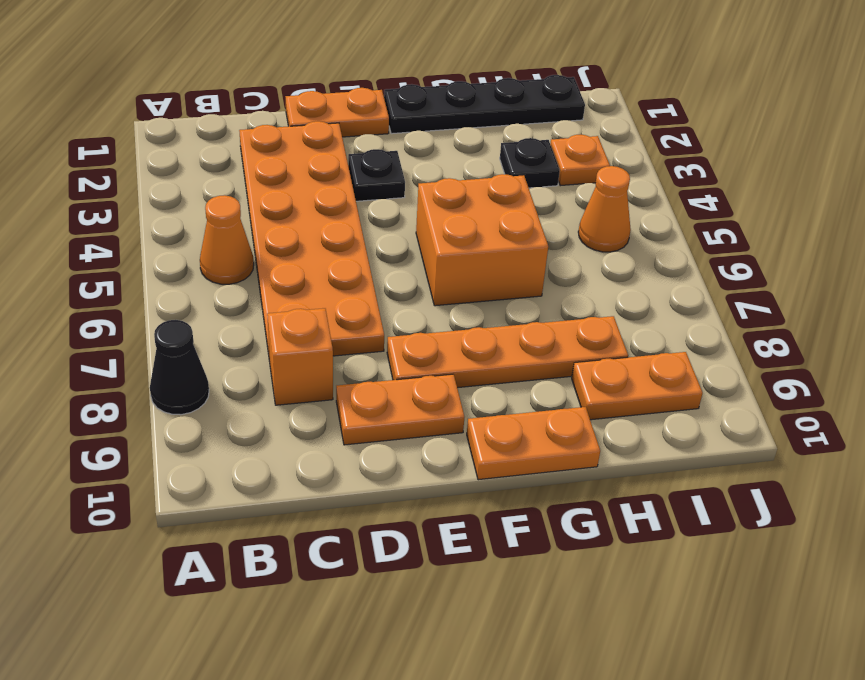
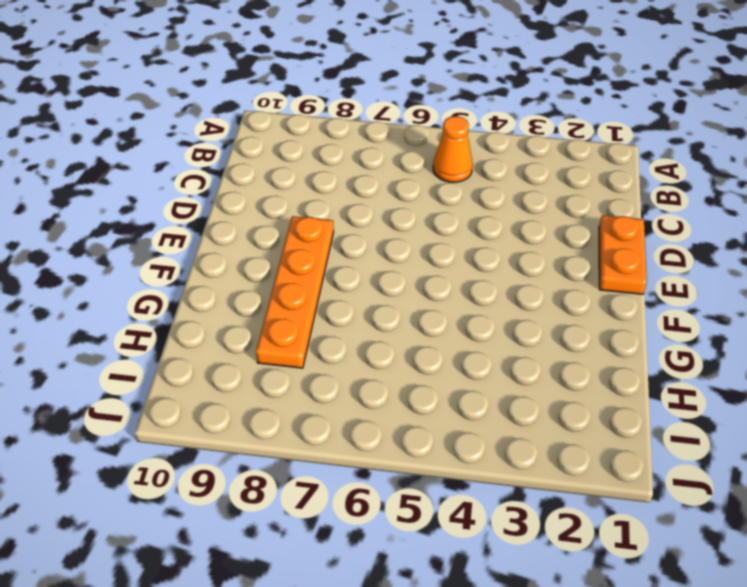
none -> black 1x1 cone [150,320,209,415]
none -> orange 2x6 plate [239,121,384,361]
none -> orange 1x1 brick [267,308,333,405]

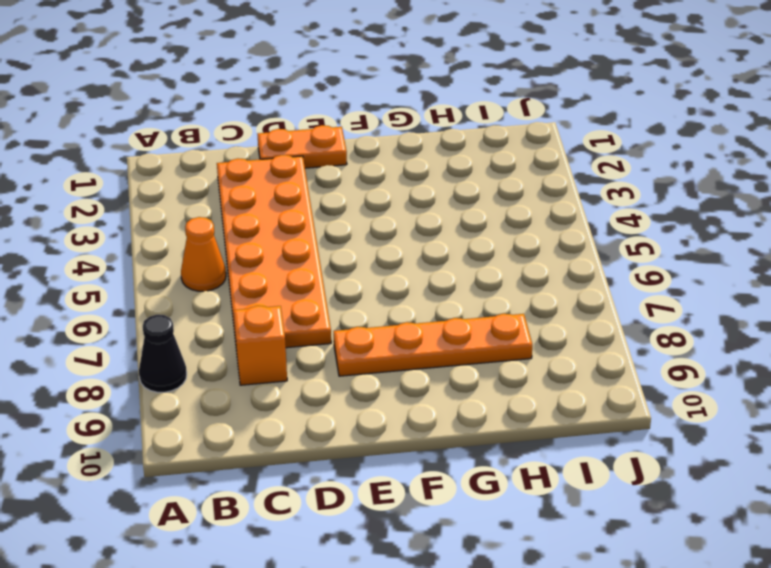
none -> orange 1x2 plate [336,374,464,445]
none -> black 1x1 plate [348,149,405,201]
none -> black 1x4 plate [384,75,585,134]

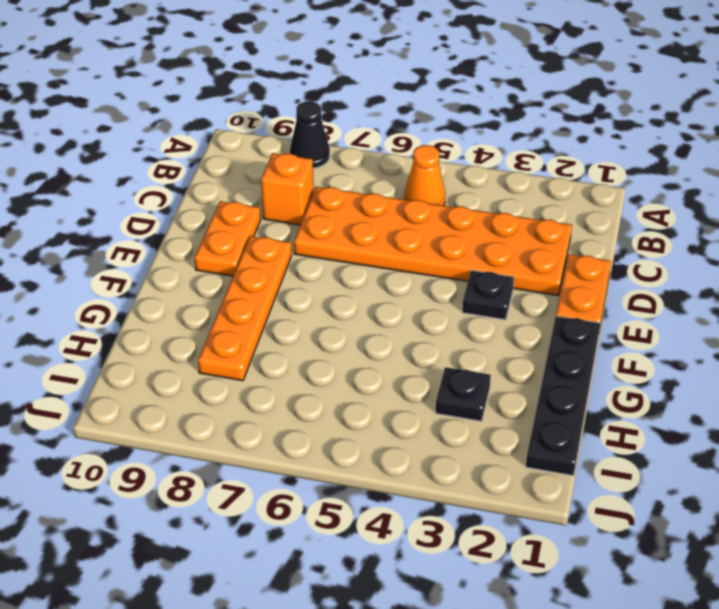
none -> orange 2x2 brick [416,174,548,306]
none -> orange 1x2 plate [467,407,600,480]
none -> orange 1x2 plate [572,352,703,420]

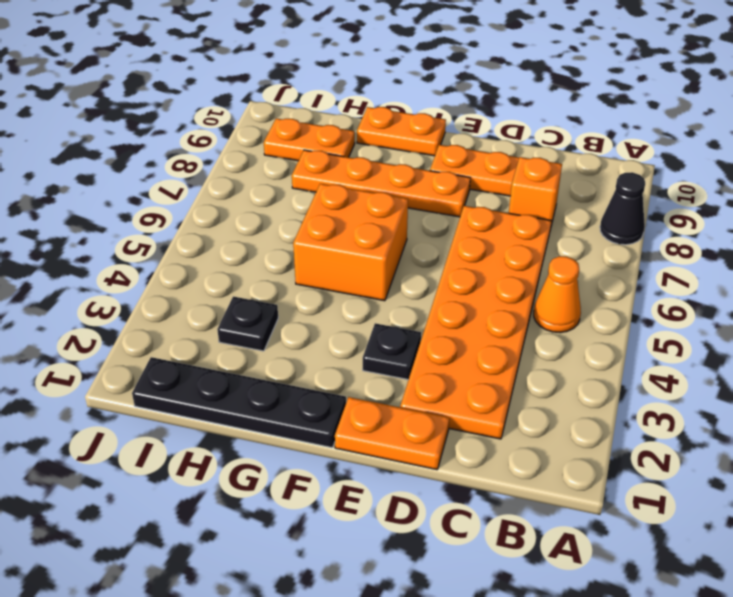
none -> orange 1x1 plate [550,134,610,186]
none -> orange 1x1 cone [578,166,631,252]

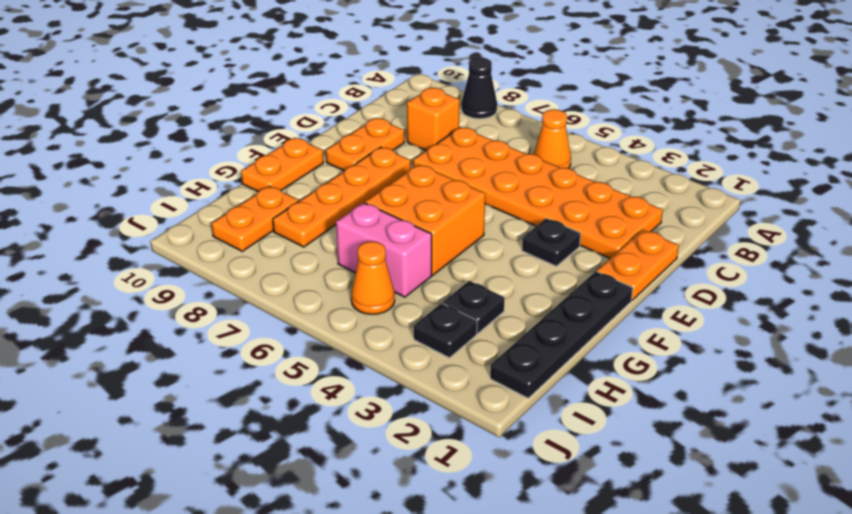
pink 1x2 brick [336,203,432,297] -> none
black 1x1 plate [414,303,477,358] -> orange 1x1 plate [550,134,610,186]

